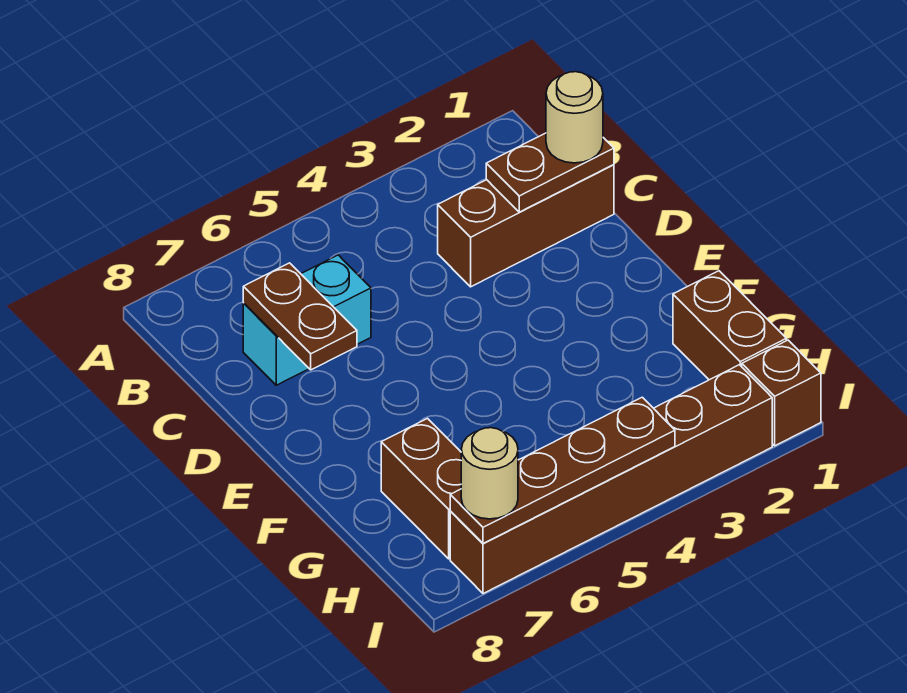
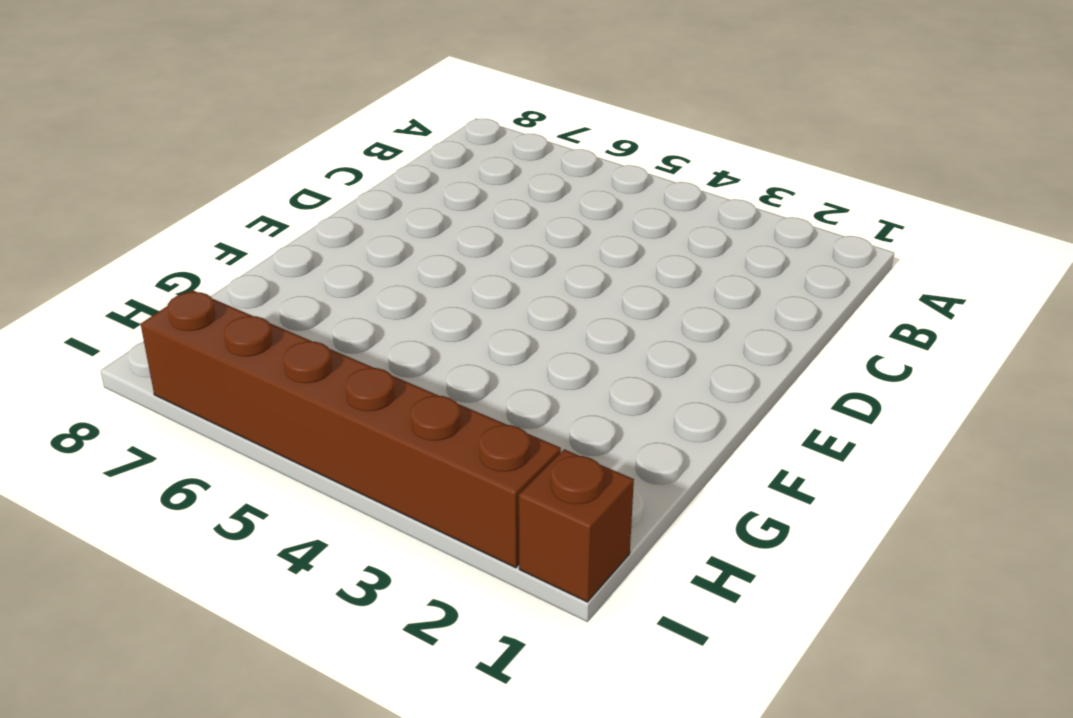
none -> brown 1x3 brick [438,165,614,287]
none -> cyan 1x2 brick [243,255,371,385]

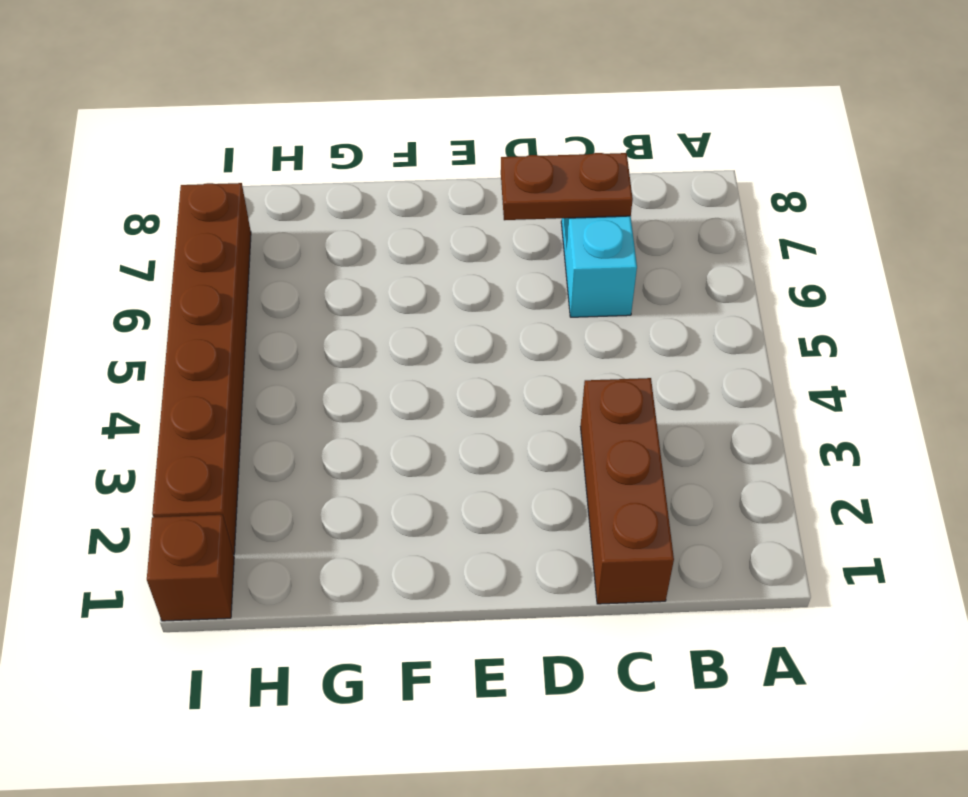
none -> brown 1x2 brick [673,271,786,380]
none -> brown 1x2 brick [381,419,461,559]

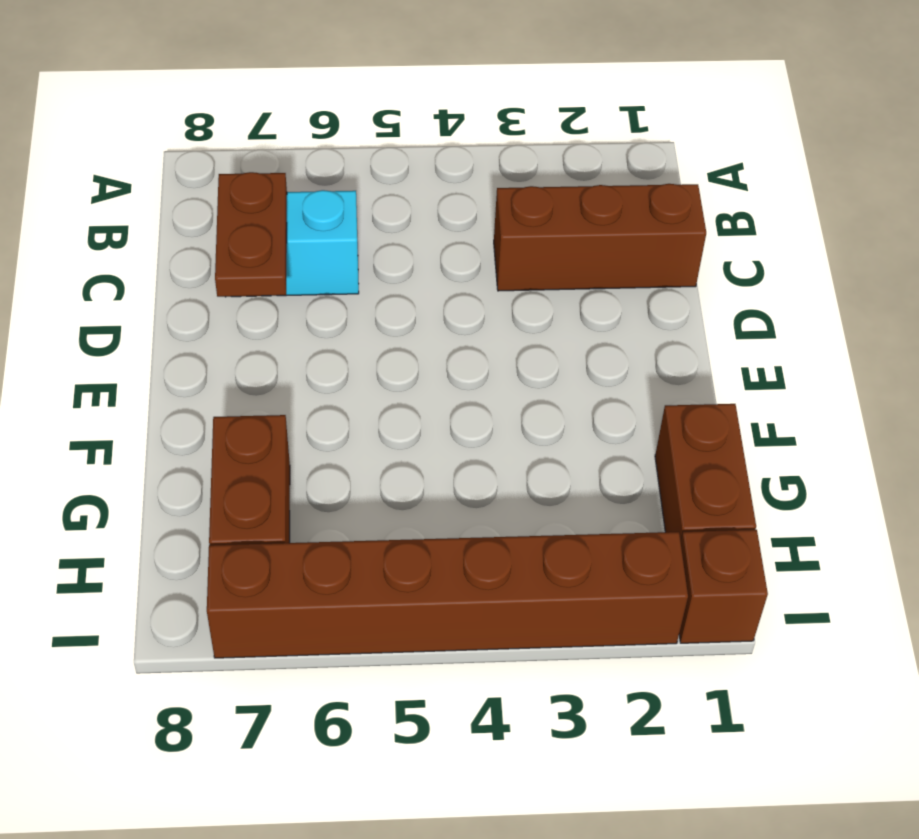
none -> brown 1x2 plate [486,133,614,212]
none -> brown 1x4 plate [450,397,675,544]

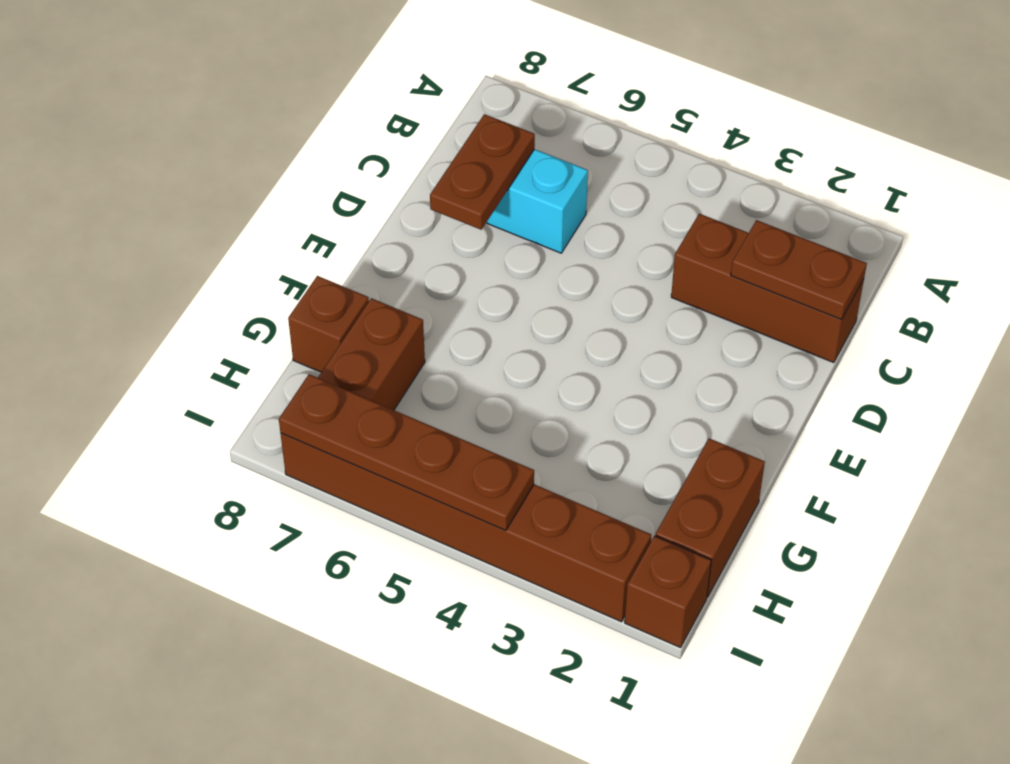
brown 1x1 brick [288,276,369,372] -> none
none -> tan 1x1 round brick [546,72,603,163]
none -> tan 1x1 round brick [461,428,518,519]

